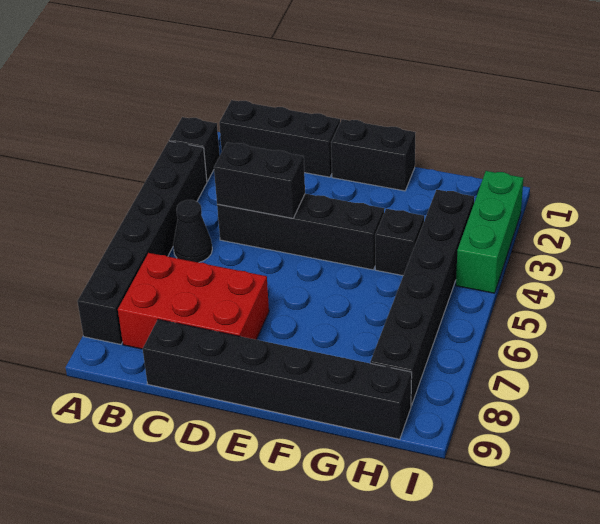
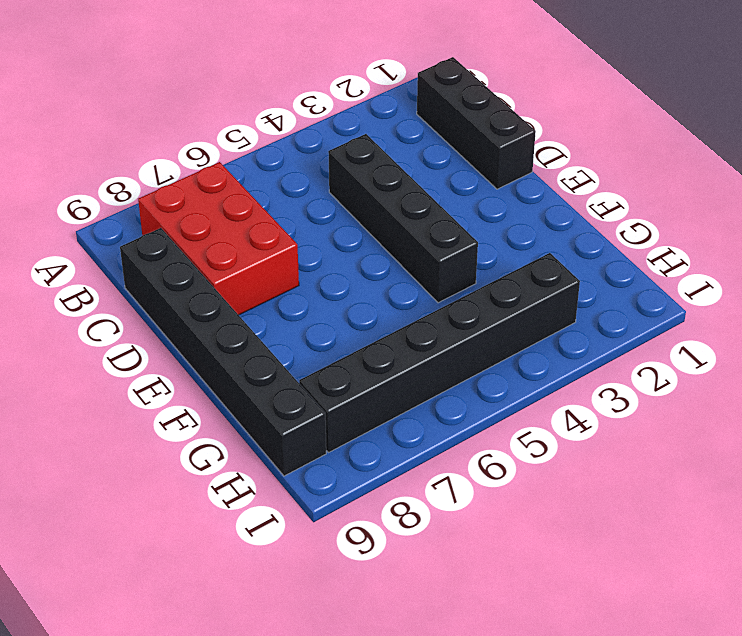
none -> black 1x1 brick [169,117,220,181]
none -> black 1x6 brick [77,141,207,344]
none -> black 1x1 cone [173,200,212,263]

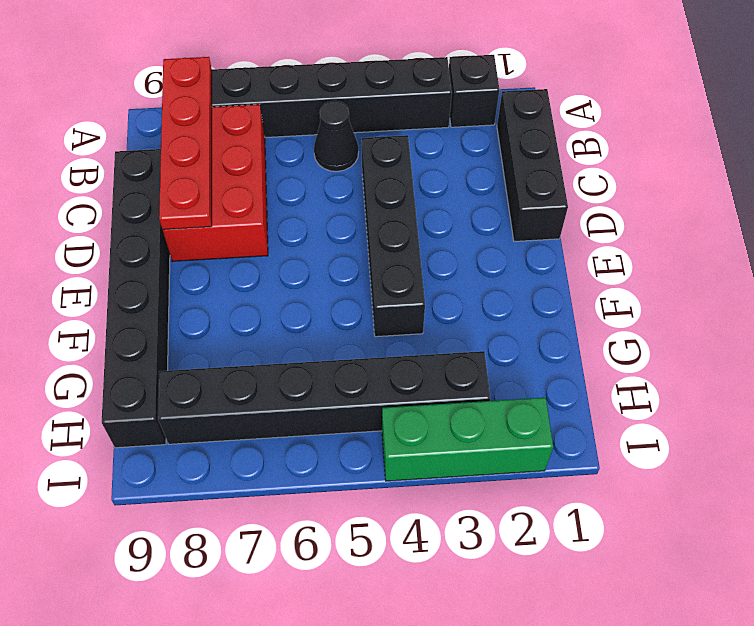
red 1x4 plate [159,57,212,230] -> none
none -> black 1x2 brick [331,119,416,191]
none -> black 1x1 brick [375,209,424,276]
none -> black 1x2 brick [214,142,305,218]

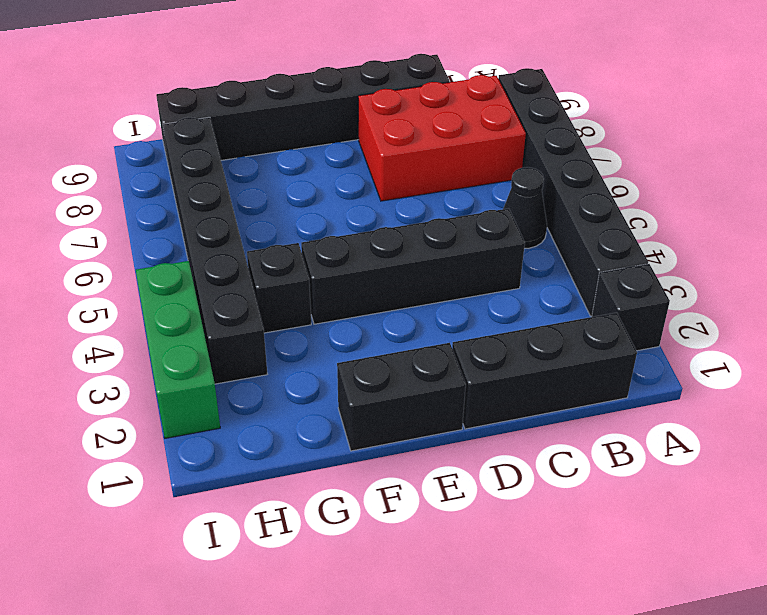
none -> black 1x2 brick [214,142,305,218]

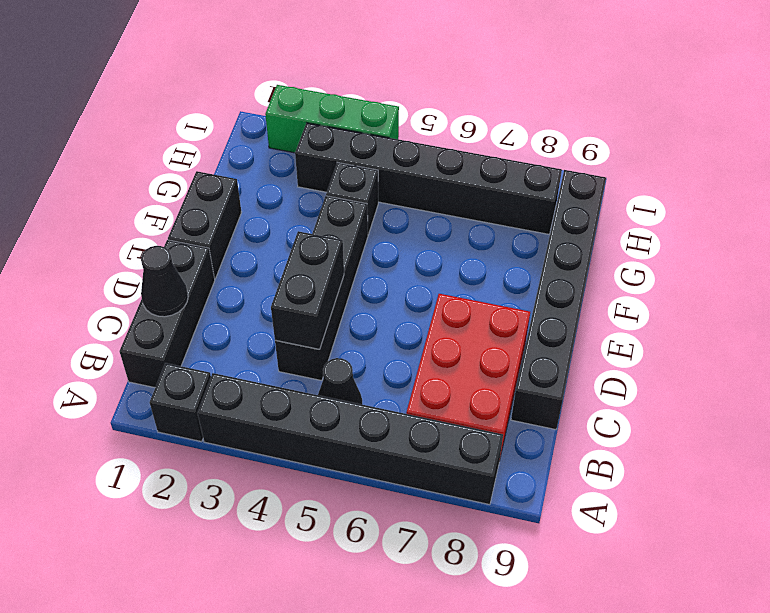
black 1x1 cone [141,246,188,317] -> none

